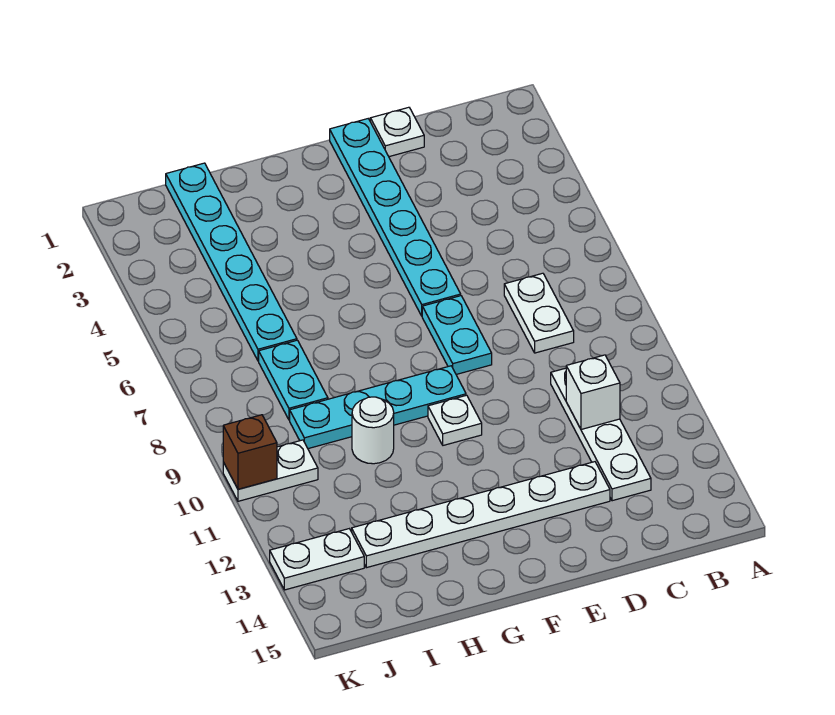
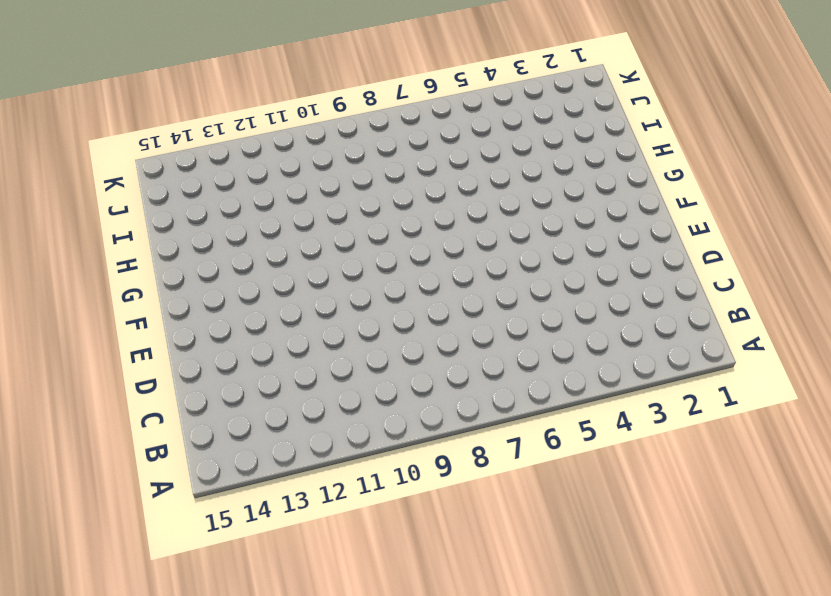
none -> white 1x2 plate [504,273,574,353]
none -> white 1x4 plate [551,368,651,501]
none -> white 1x1 plate [370,107,424,157]

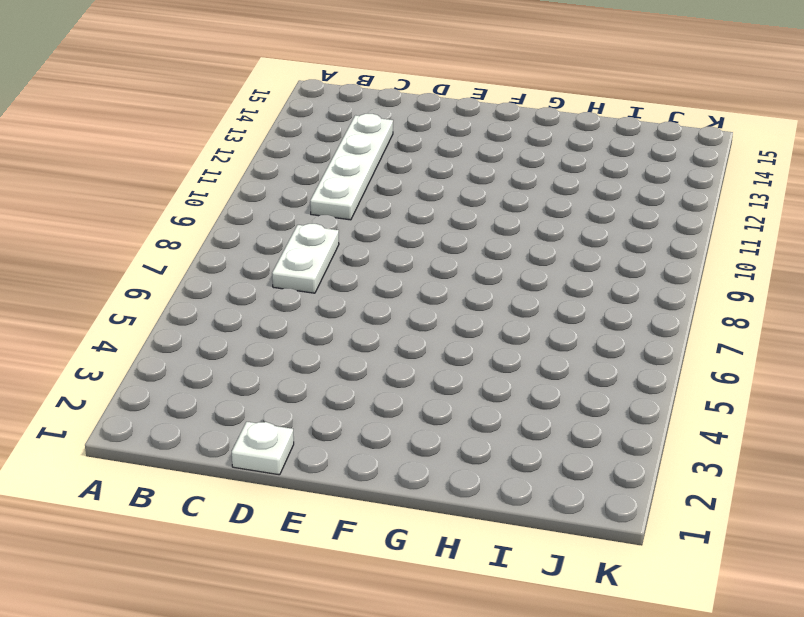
none -> white 1x6 plate [352,462,610,568]
none -> cyan 1x6 plate [330,119,461,316]
none -> cyan 1x2 plate [422,296,492,374]

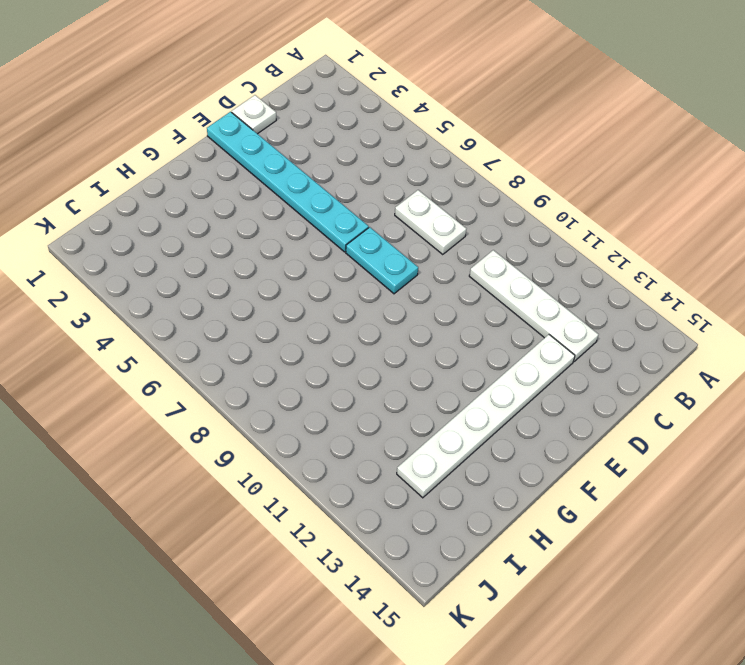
none -> cyan 1x4 plate [290,366,466,449]
none -> white 1x1 plate [428,395,482,445]
none -> white 1x1 round brick [352,397,394,464]

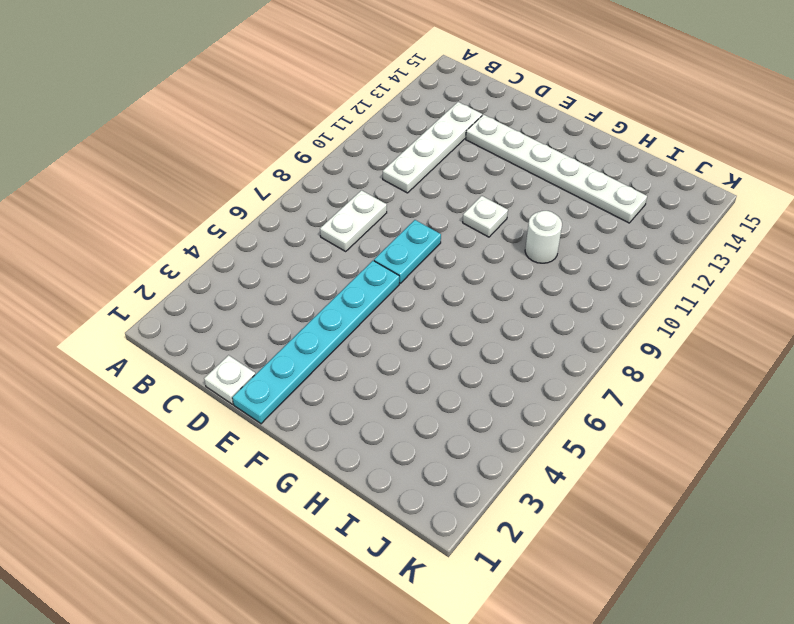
none -> cyan 1x4 plate [290,366,466,449]
none -> cyan 1x6 plate [166,163,297,361]
none -> cyan 1x2 plate [259,340,328,420]

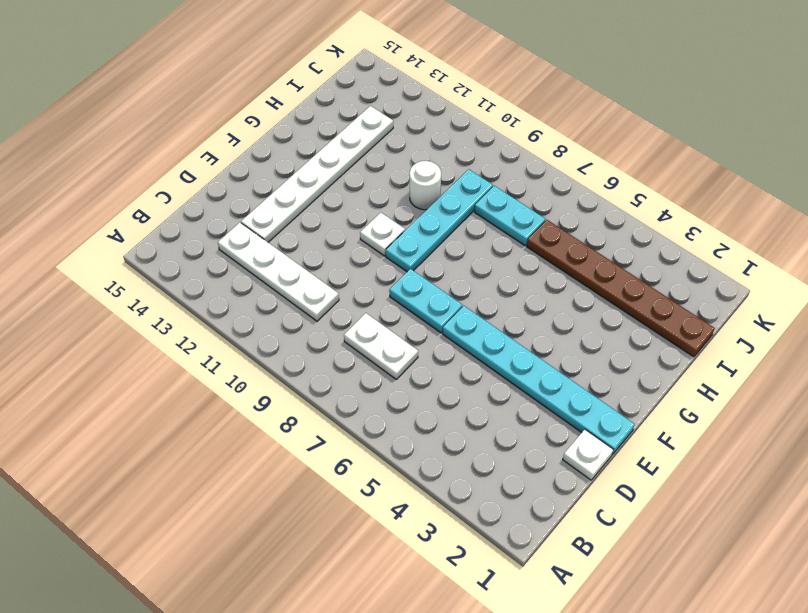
brown 1x6 plate [527,220,715,357] -> cyan 1x6 plate [166,163,297,361]
none -> white 1x2 plate [223,440,318,501]
none -> white 1x2 plate [270,529,364,590]
none -> white 1x1 brick [566,355,620,429]

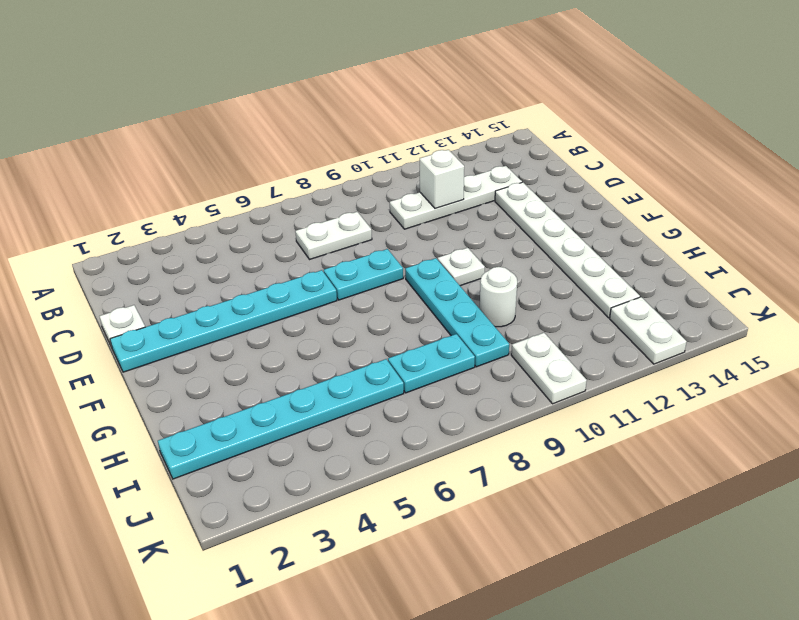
none -> brown 1x1 brick [223,415,277,489]

